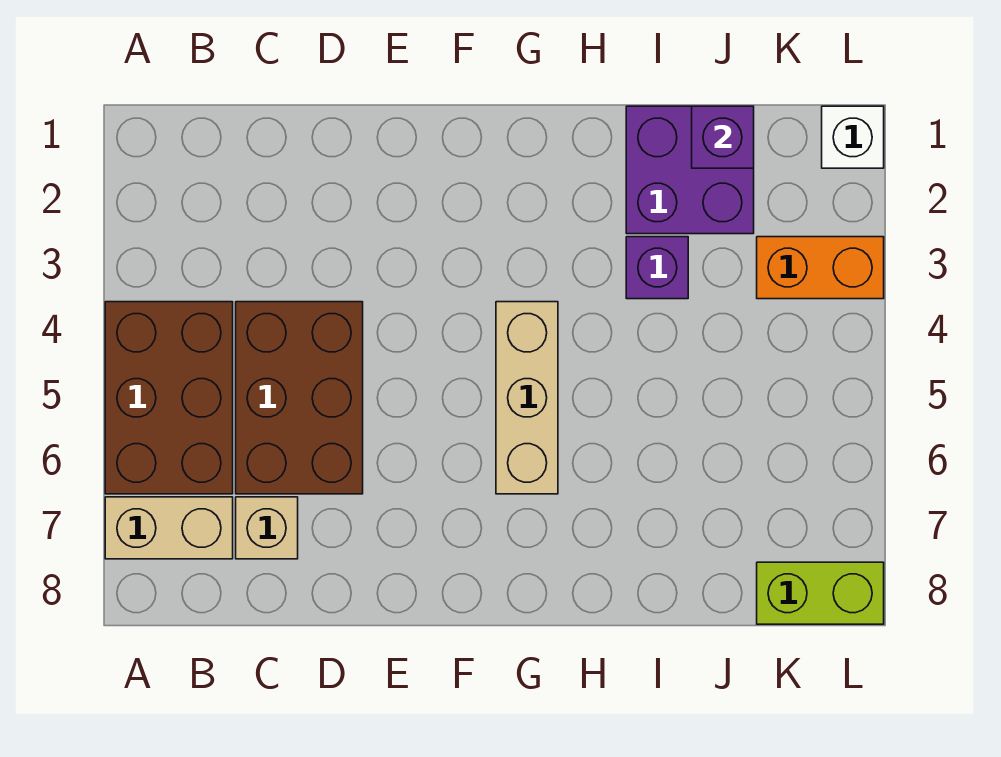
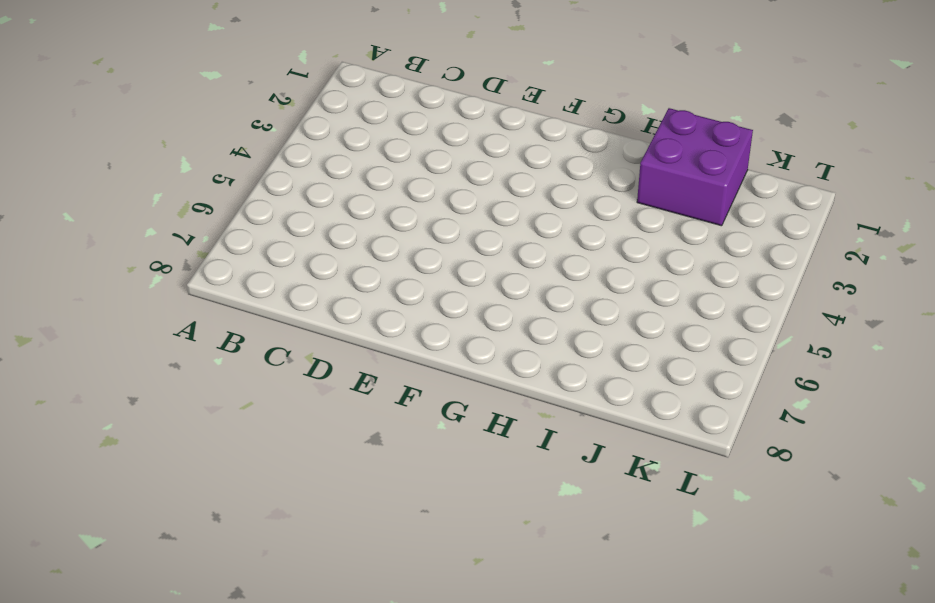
none -> brown 2x3 brick [105,302,233,494]
none -> tan 1x2 brick [105,497,233,559]

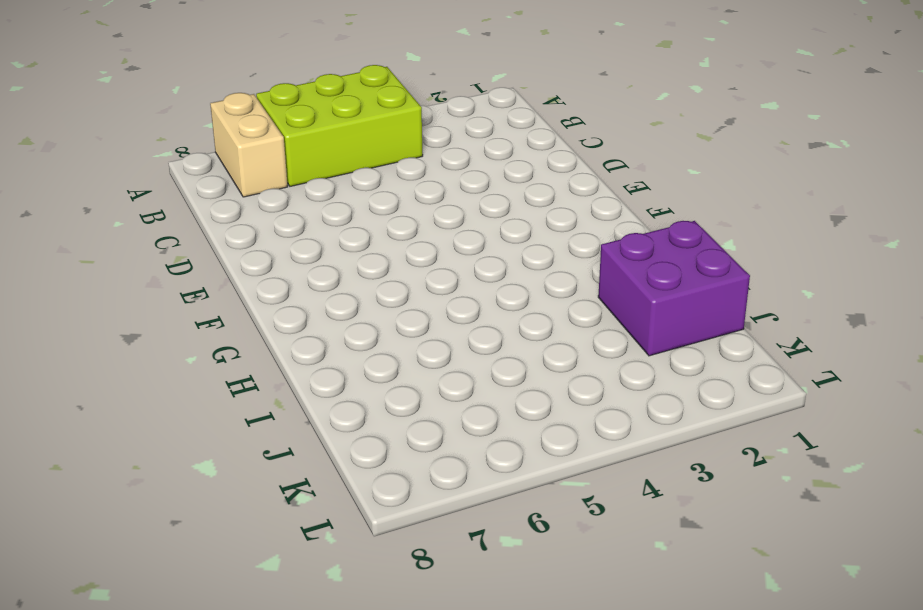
lime 2x3 brick [256,65,423,186] -> brown 2x3 brick [105,302,233,494]
none -> brown 2x3 brick [236,302,363,494]
none -> tan 1x1 brick [236,497,298,559]

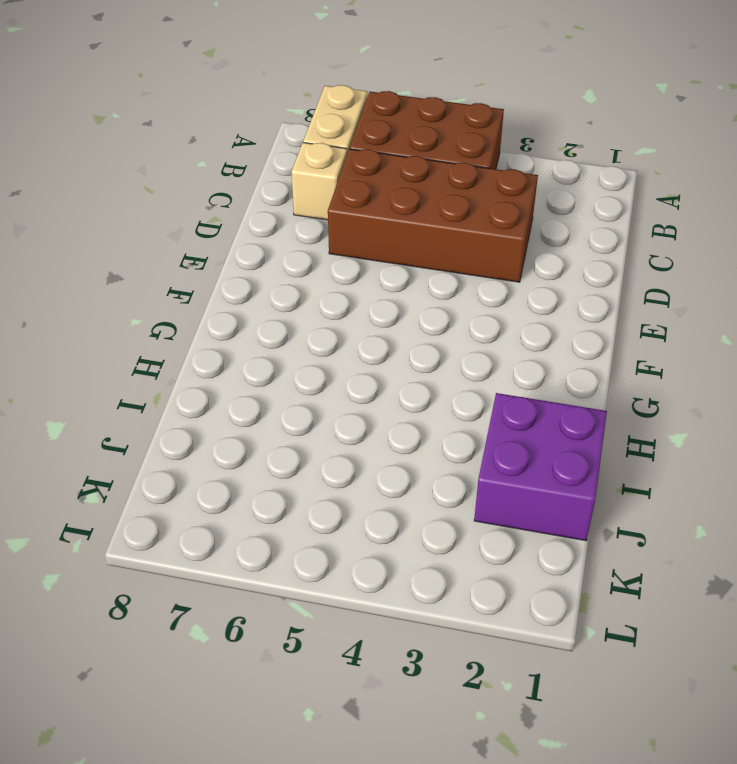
brown 2x4 brick [328,149,538,282] -> brown 2x3 brick [236,302,363,494]
none -> tan 1x3 brick [496,302,558,494]
none -> purple 1x1 brick [626,237,688,299]

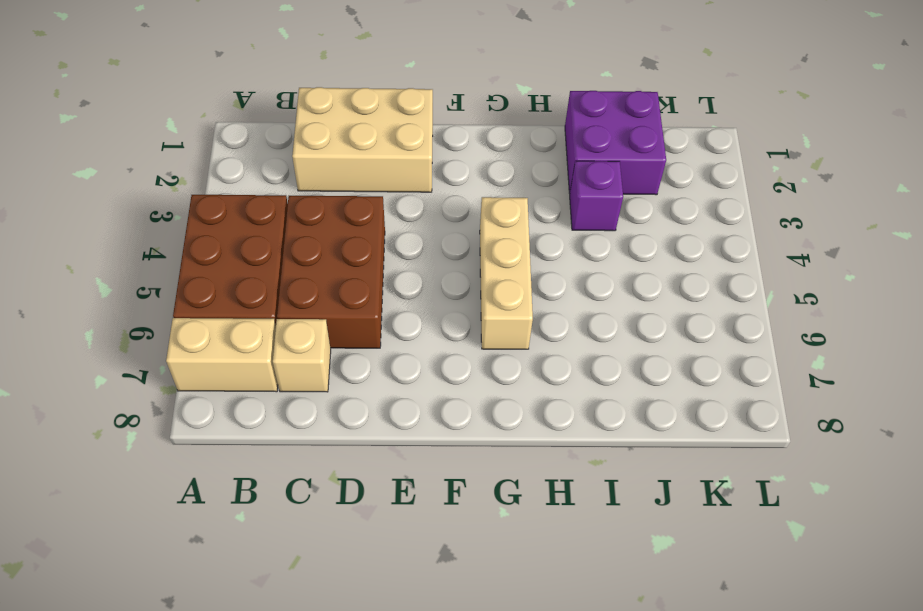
tan 2x3 brick [292,87,433,192] -> none
none -> orange 1x2 brick [757,237,884,299]
none -> lime 1x2 brick [757,562,884,624]

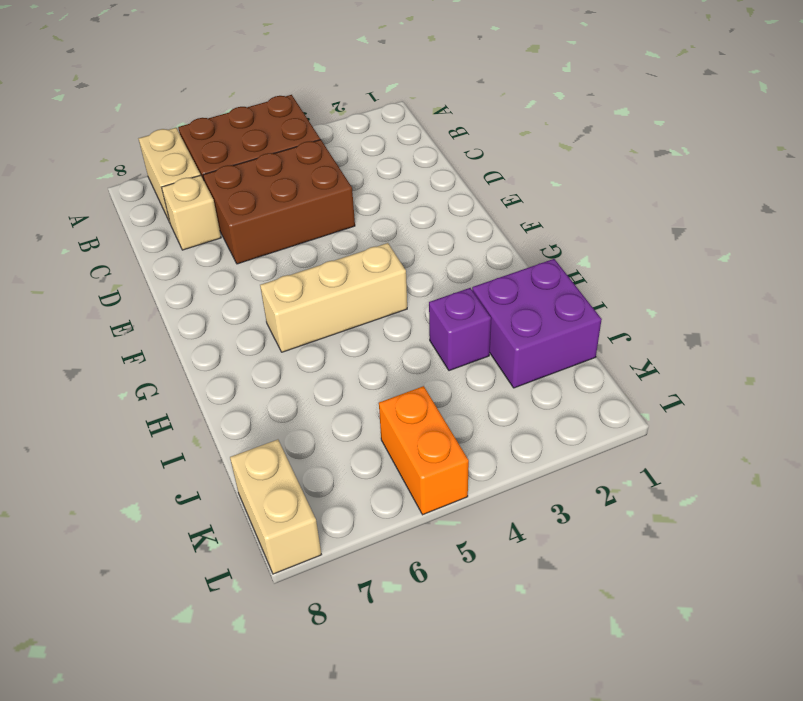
orange 1x2 brick [379,386,469,515] -> orange 1x2 brick moved to [757,237,884,299]
tan 1x2 brick [230,440,322,574] -> lime 1x2 brick [757,562,884,624]
none -> white 1x1 brick [822,106,884,168]
none -> purple 1x1 brick [692,106,754,168]

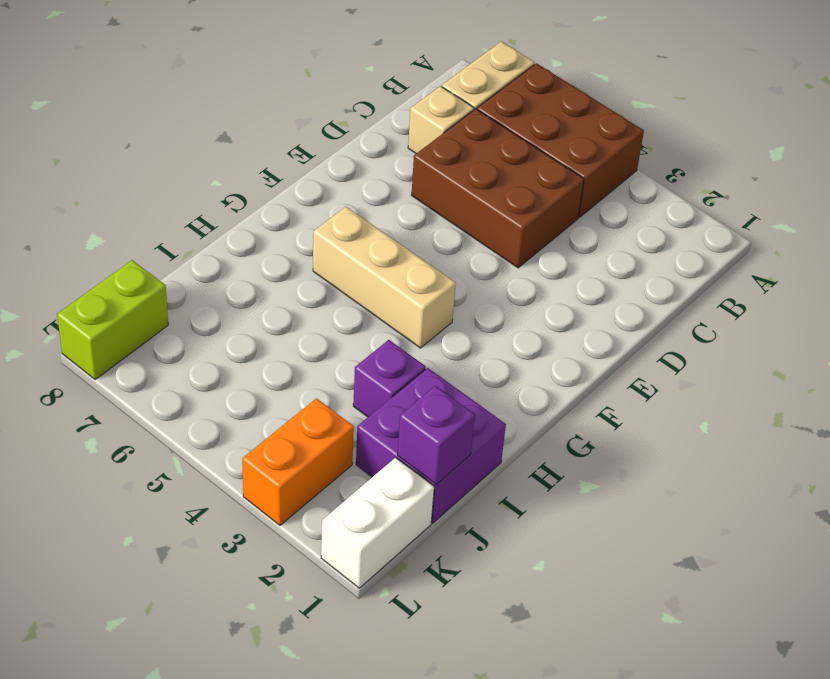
white 1x2 brick [321,458,434,588] -> white 1x1 brick [822,106,884,168]

